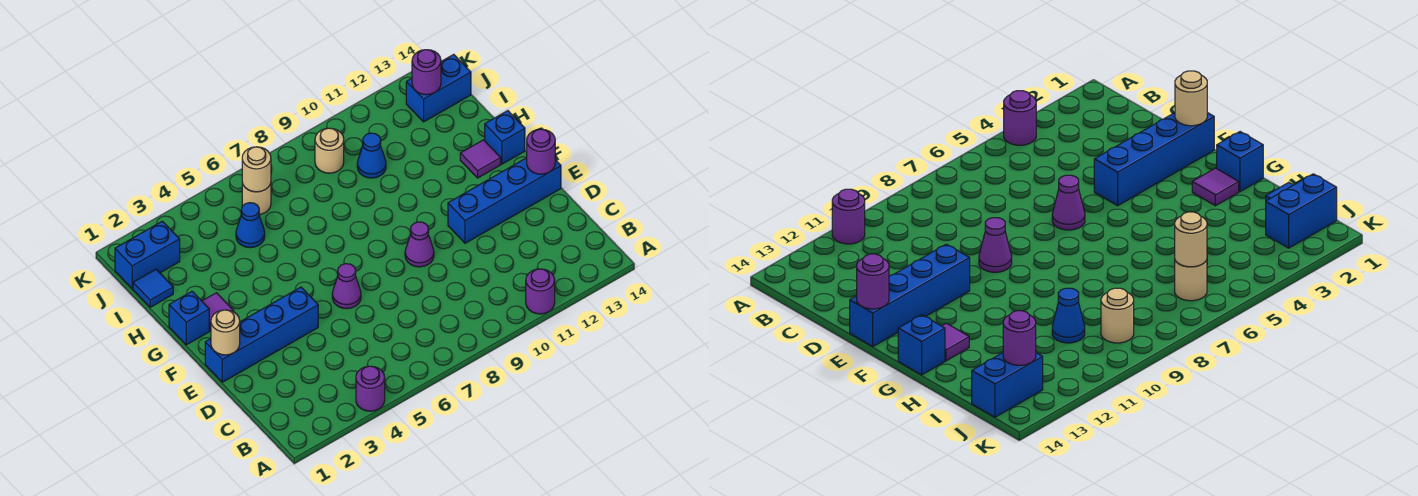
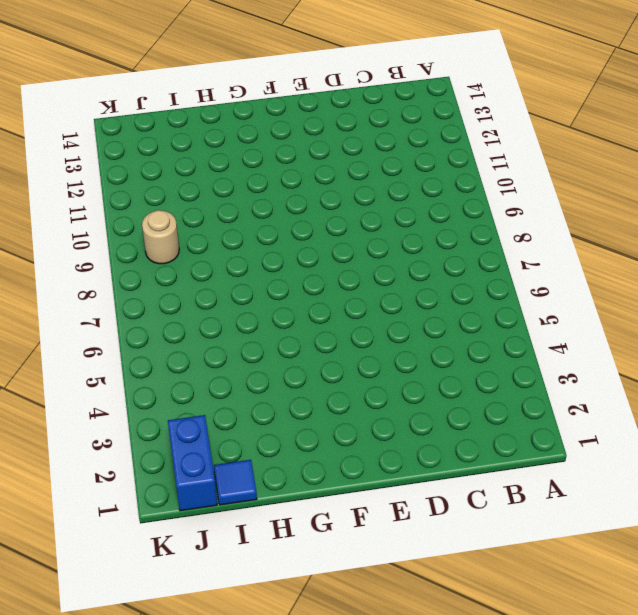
none -> purple 1x1 round brick [356,366,385,411]
none -> purple 1x1 round brick [526,269,555,314]
none -> blue 1x4 brick [205,287,318,382]

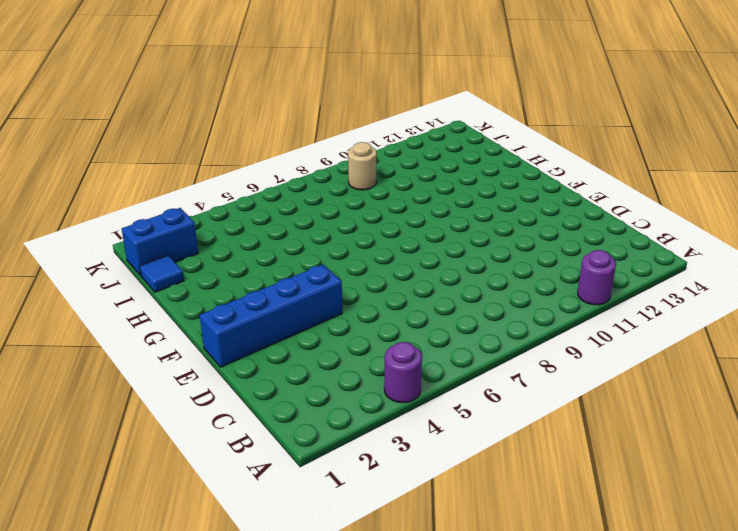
none -> purple 1x1 cone [332,264,361,309]
none -> purple 1x1 cone [405,222,434,267]
none -> blue 1x4 brick [448,158,561,243]

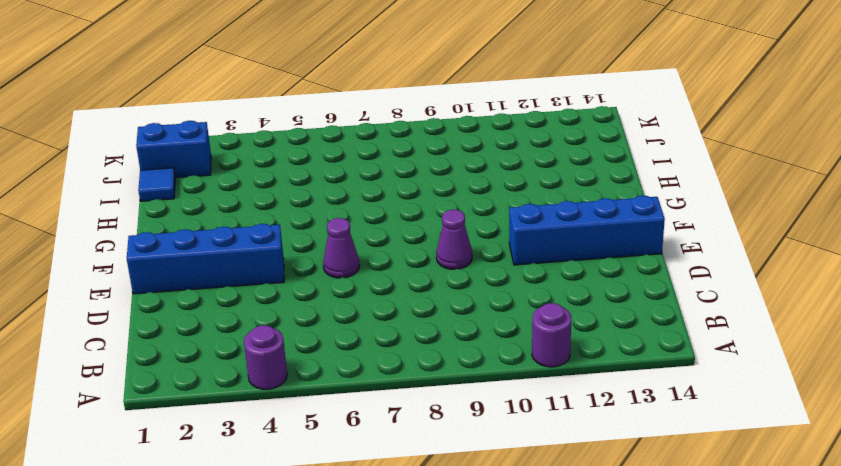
none -> blue 1x1 brick [169,291,209,345]
none -> purple 1x1 tile [202,293,234,331]
none -> purple 1x1 tile [460,140,501,178]

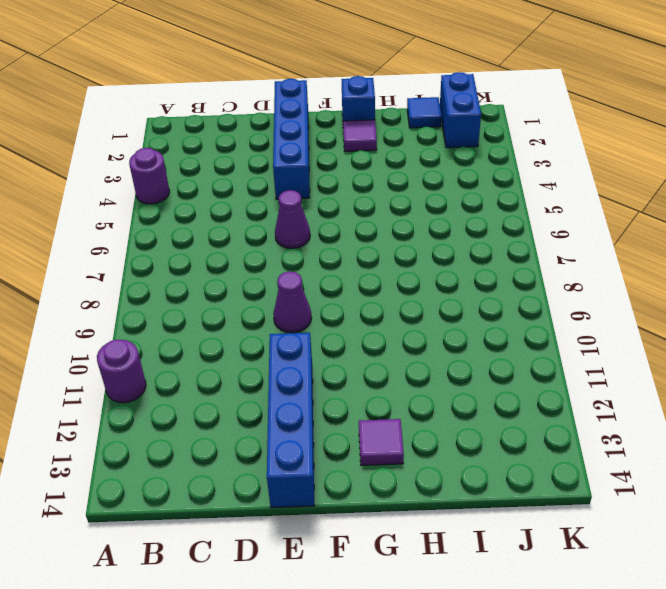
none -> blue 1x1 brick [485,111,525,164]
none -> blue 1x1 cone [236,203,265,248]
none -> blue 1x1 cone [357,133,386,178]

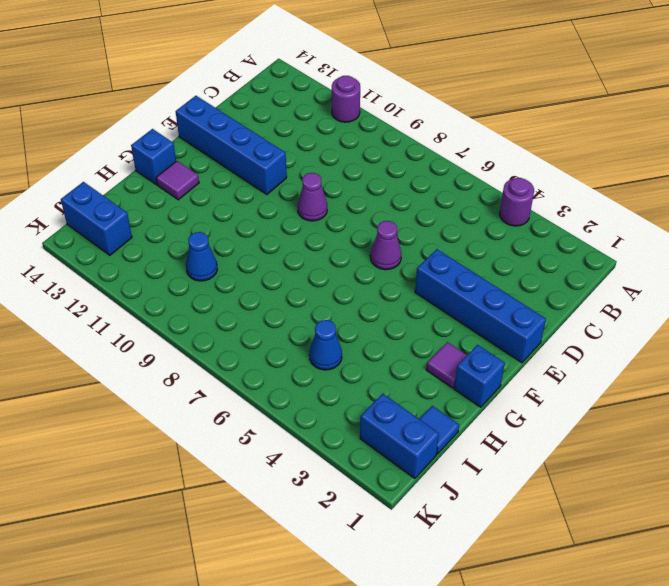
none -> tan 1x1 round brick [242,183,271,215]
none -> tan 1x1 round brick [315,128,344,173]
none -> tan 1x1 round brick [211,310,240,355]

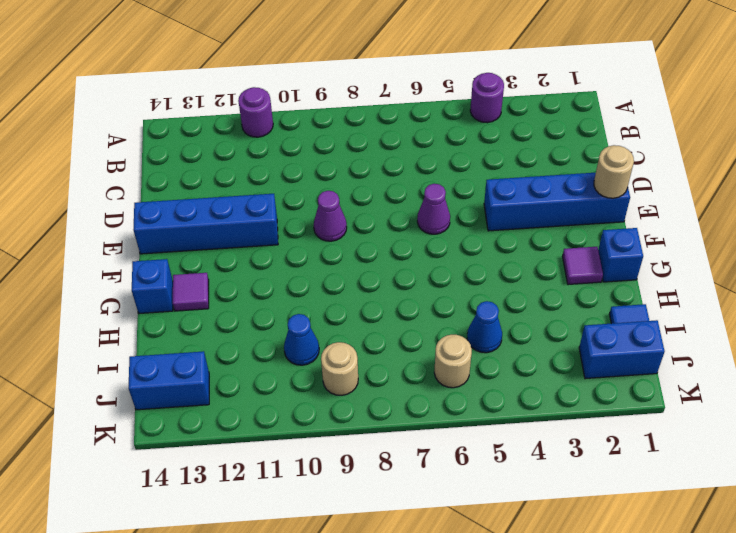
none -> purple 1x1 round brick [527,129,555,174]
none -> tan 1x1 round brick [242,147,271,192]
none -> purple 1x1 round brick [412,50,441,95]

